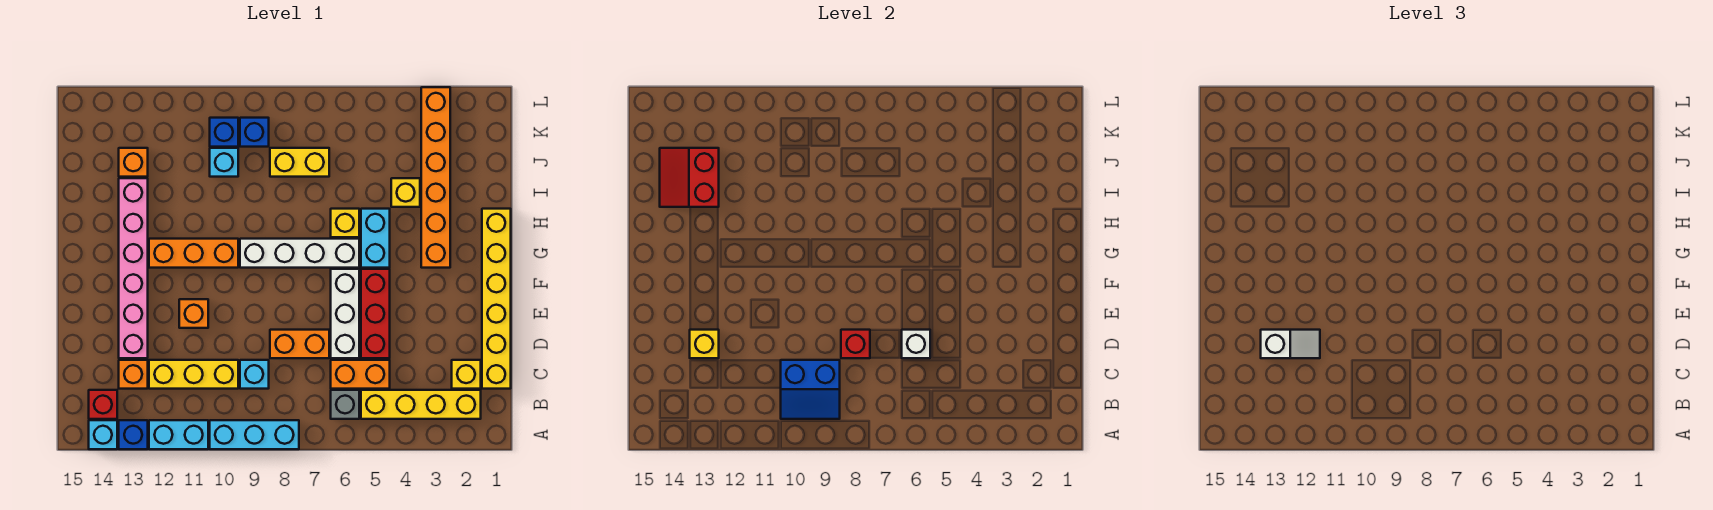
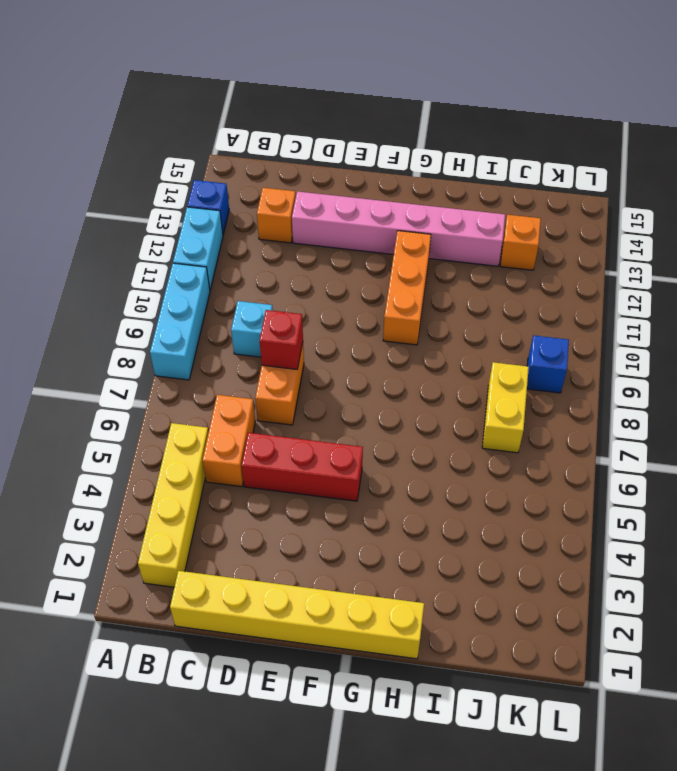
none -> cyan 1x1 brick [89,420,117,449]
none -> grey 1x1 brick [331,390,359,419]
none -> red 1x1 brick [89,390,117,419]
none -> yellow 1x1 brick [452,360,481,389]

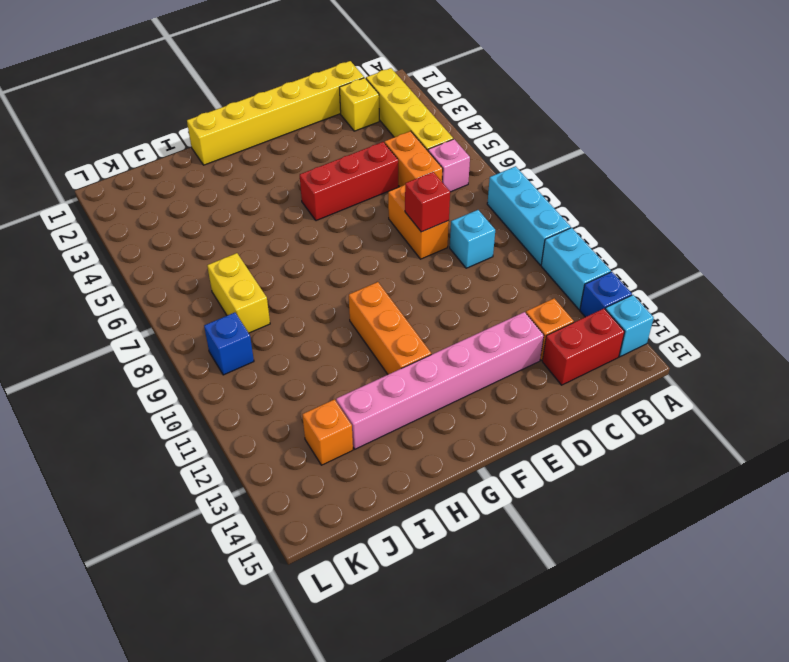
pink 1x1 brick [428,139,470,192] -> grey 1x1 brick [331,390,359,419]
red 1x2 brick [542,309,625,385] -> red 1x1 brick [89,390,117,419]
none -> yellow 1x3 brick [149,360,238,389]
none -> white 1x3 brick [331,269,359,358]
none -> orange 1x1 brick [179,299,208,328]
none -> orange 1x6 brick [421,87,450,268]

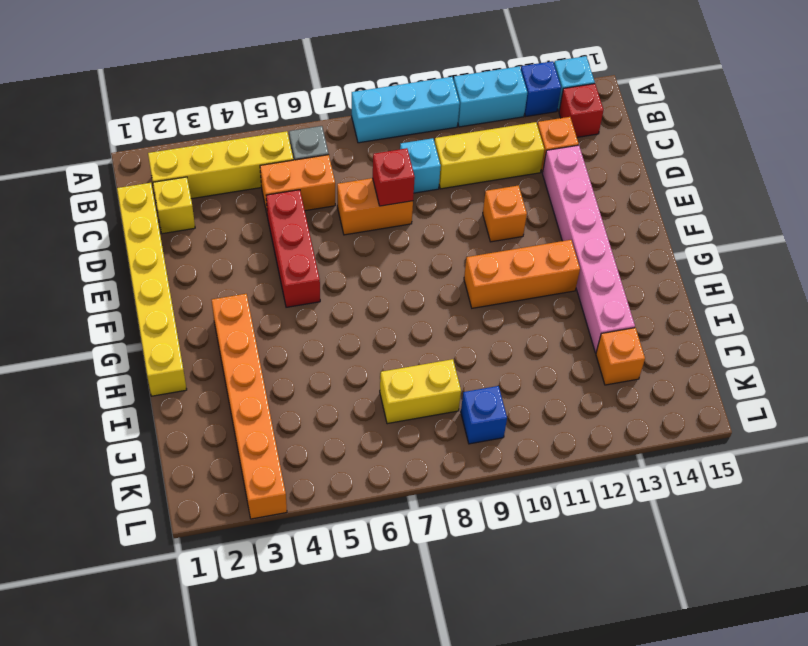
none -> white 1x3 brick [331,269,359,358]
none -> cyan 1x2 brick [361,209,390,268]
none -> white 1x4 brick [240,239,359,268]
none -> yellow 1x1 brick [331,209,359,237]

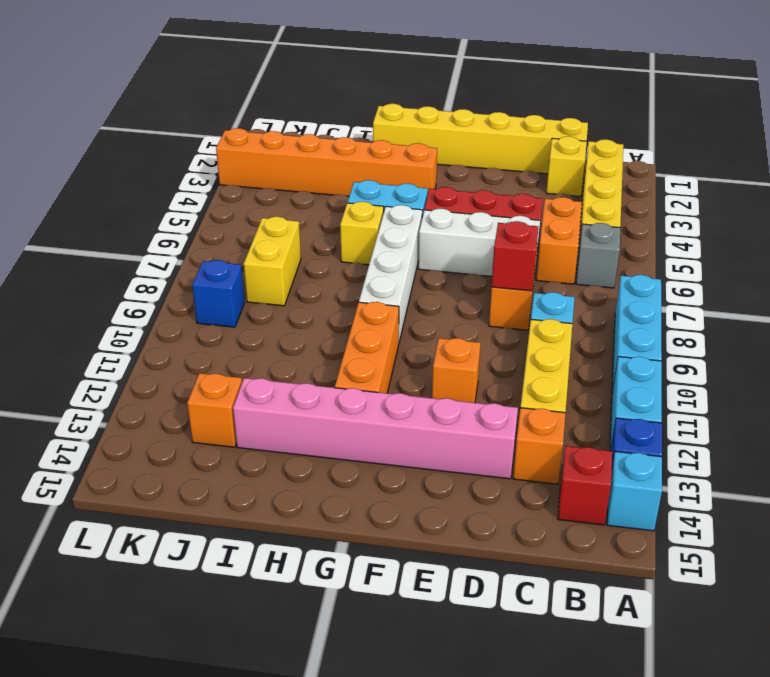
none -> yellow 1x1 brick [391,178,420,207]
none -> cyan 1x1 brick [210,148,238,177]
none -> blue 1x1 brick [210,118,238,147]
none -> blue 2x2 slope [781,360,840,419]

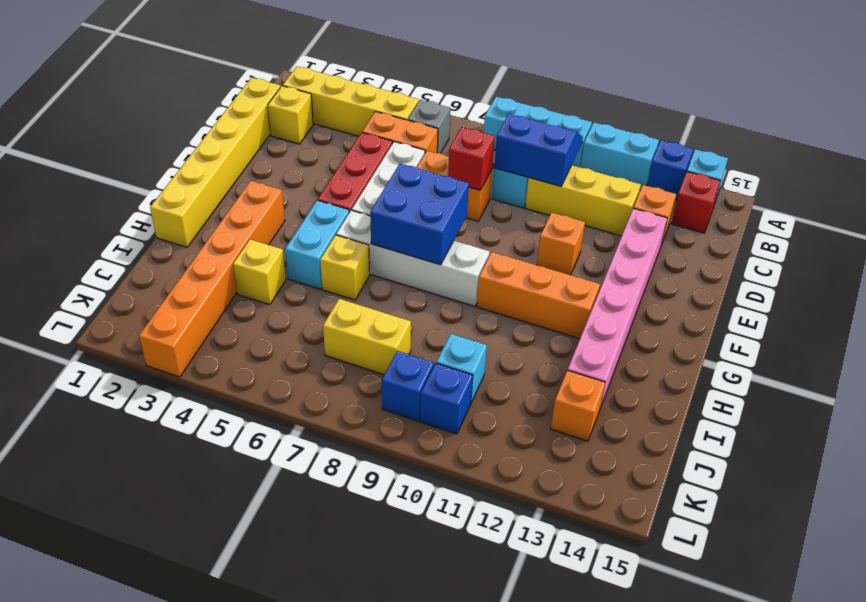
blue 2x2 brick [370,164,469,265] -> none
none -> white 1x1 brick [902,330,930,358]
none -> yellow 1x1 brick [690,330,719,358]
none -> red 2x2 slope [660,148,719,207]
none -> white 1x2 slope [1261,330,1320,358]

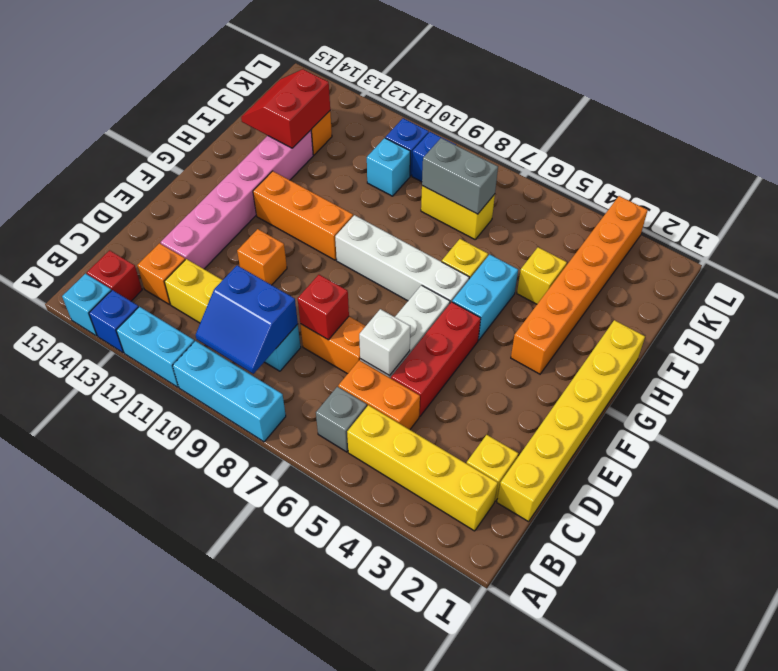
grey 1x2 brick [422,138,498,214] -> none
none -> yellow 1x1 brick [690,330,719,358]
none -> white 1x2 slope [1261,330,1320,358]

